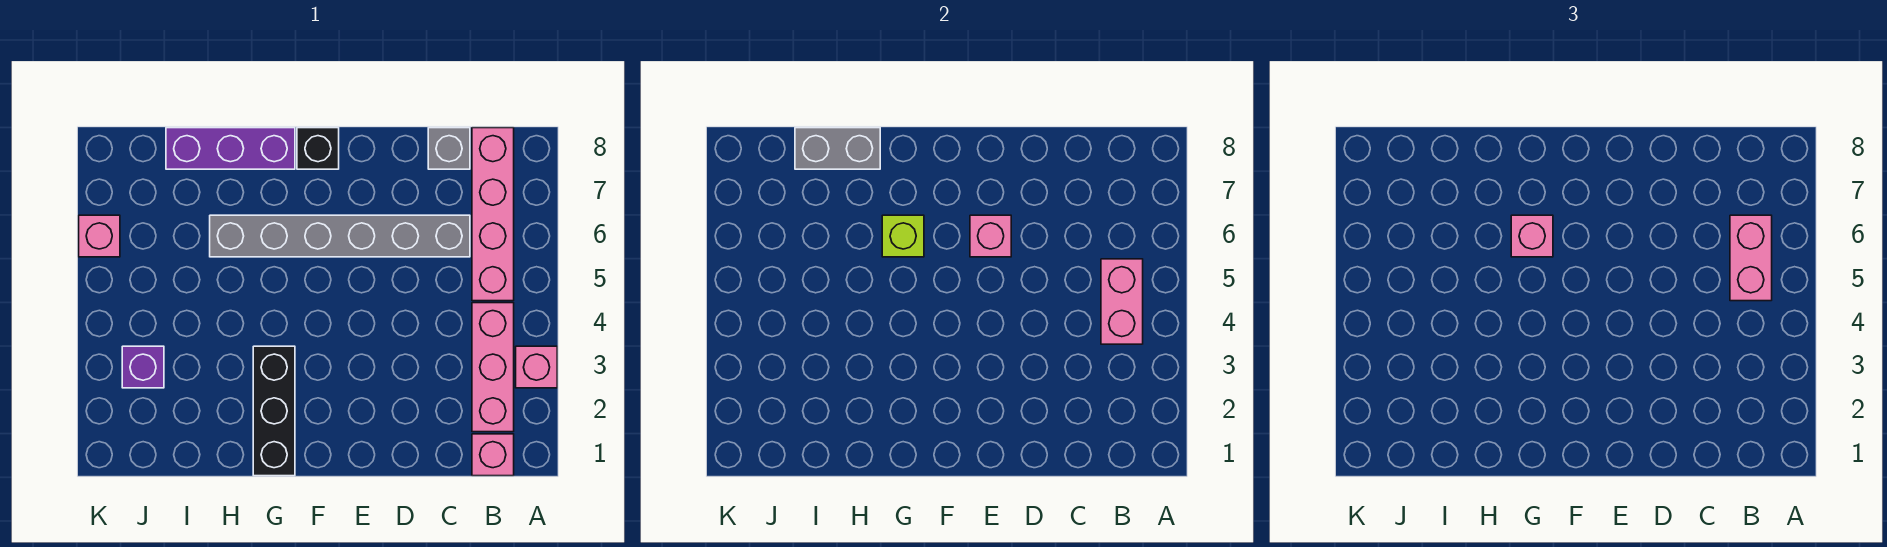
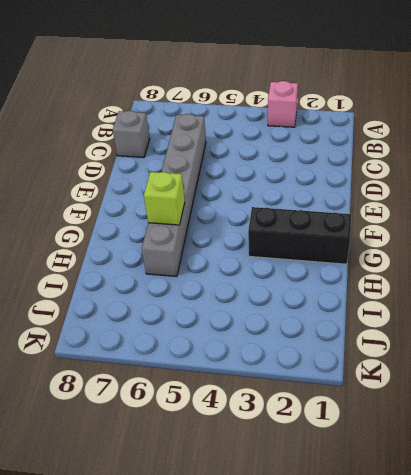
none -> pink 1x1 brick [472,434,514,476]
none -> pink 1x3 brick [472,303,514,432]
none -> pink 1x4 brick [472,128,514,301]

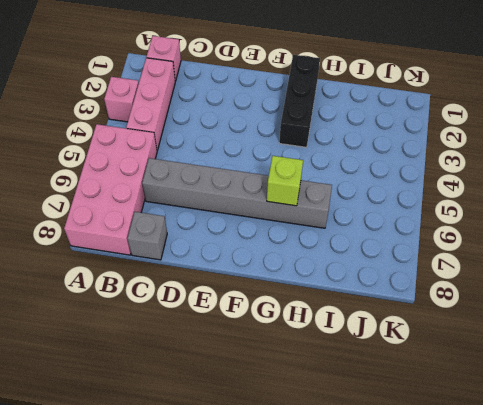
pink 2x4 brick [64,124,157,255] -> pink 1x4 brick [472,128,514,301]
none -> black 1x1 brick [297,128,339,169]
none -> purple 1x3 brick [166,128,295,169]
none -> purple 1x1 brick [122,346,164,388]

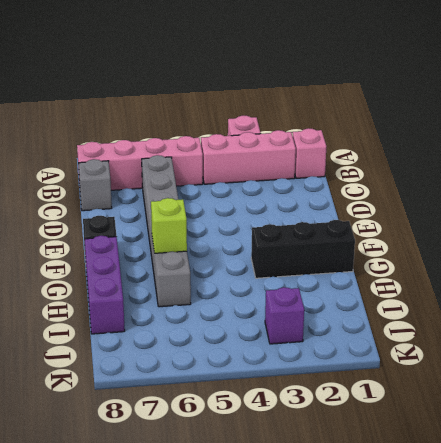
none -> pink 1x1 brick [79,215,120,257]
none -> pink 1x2 brick [1101,259,1143,344]
none -> pink 1x1 brick [970,215,1011,257]

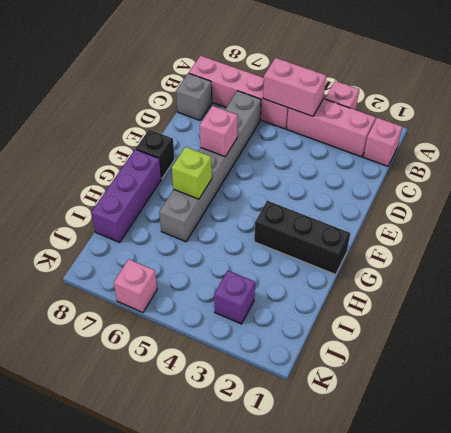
none -> grey 1x2 brick [795,128,880,169]
none -> pink 1x2 brick [1730,215,1772,301]
none -> pink 1x1 brick [1511,215,1553,257]

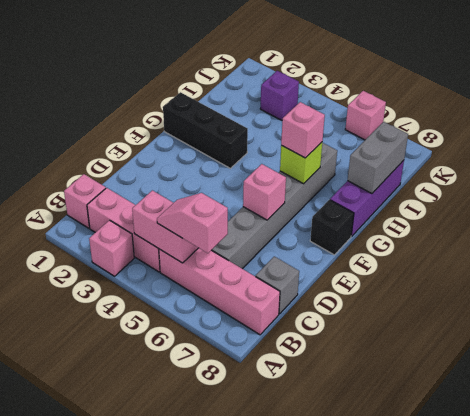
pink 1x2 slope [157,193,228,253] -> pink 1x2 brick [1730,215,1772,301]

